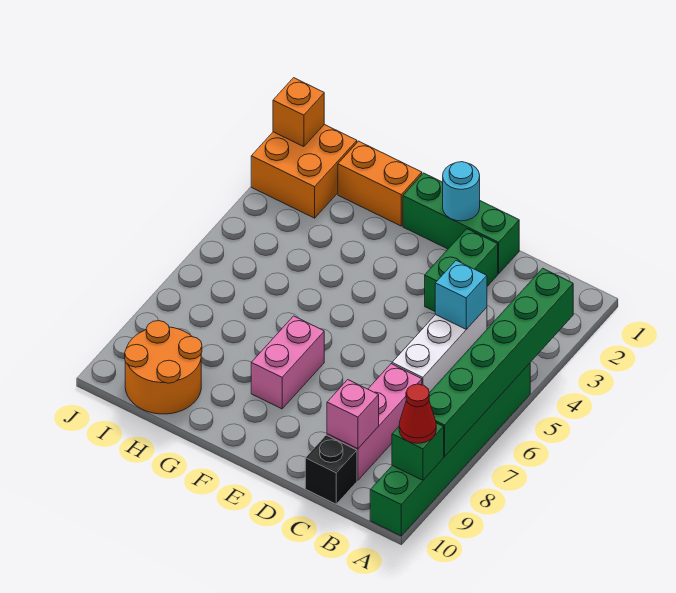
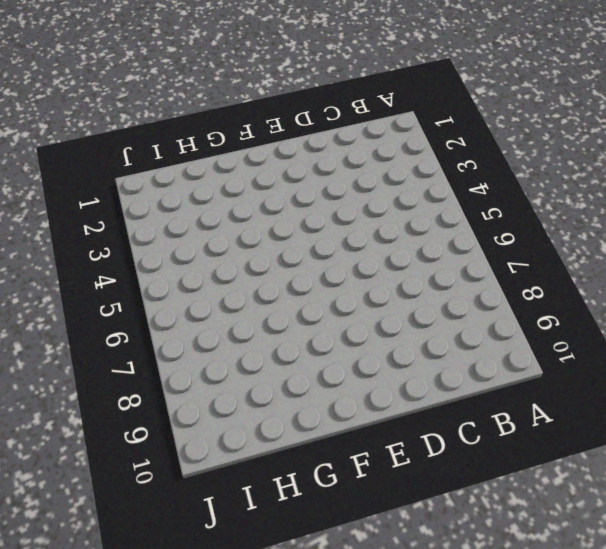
none -> green 1x6 brick [370,363,530,536]
none -> white 1x3 brick [392,307,487,393]
none -> pink 1x3 brick [327,364,422,480]

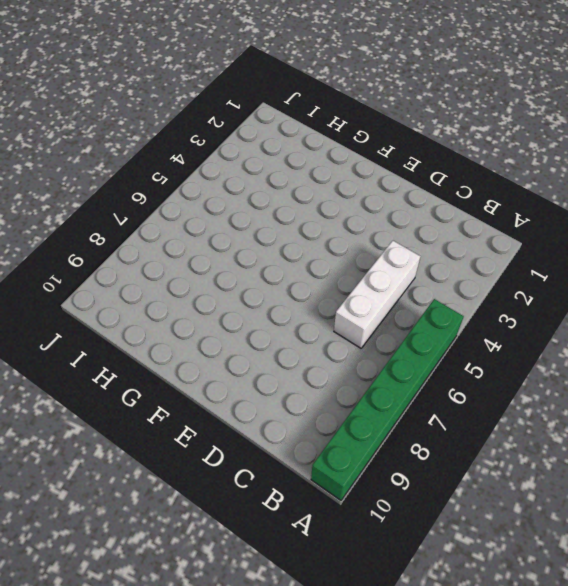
none -> pink 1x3 brick [327,364,422,480]
none -> black 1x1 brick [305,435,357,504]
none -> green 1x3 brick [403,173,519,274]

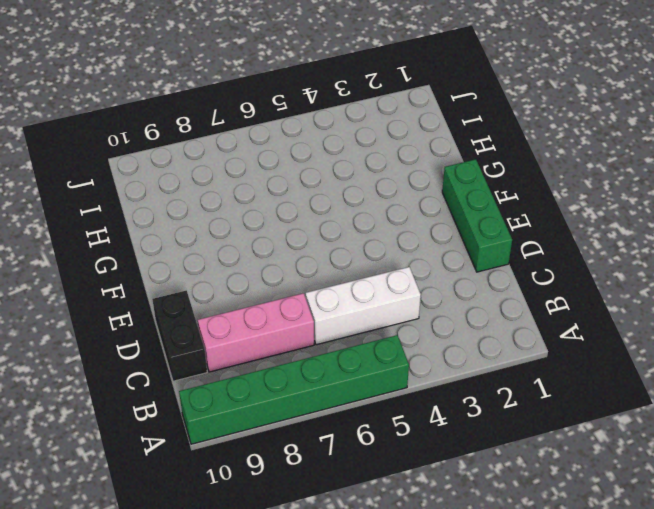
black 1x2 brick [152,290,207,381] -> black 1x1 brick [305,435,357,504]
none -> green 1x2 brick [425,229,498,311]
none -> pink 1x2 brick [251,316,324,409]
none -> orange 1x2 brick [338,141,422,226]

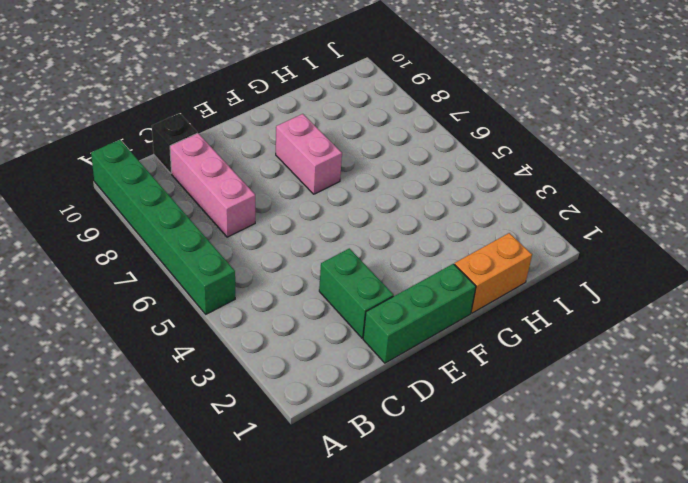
none -> white 1x3 brick [392,307,487,393]
none -> orange 2x2 round brick [125,321,202,414]
none -> orange 2x2 brick [251,124,357,218]

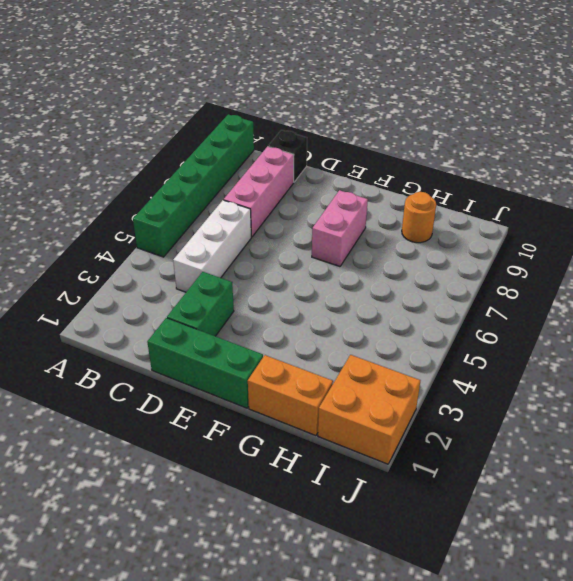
orange 1x1 round brick [402,192,436,243] -> orange 2x2 round brick [125,321,202,414]
none -> green 1x6 brick [429,268,573,456]
none -> green 1x1 brick [392,423,444,480]
none -> cyan 1x1 brick [435,261,487,329]

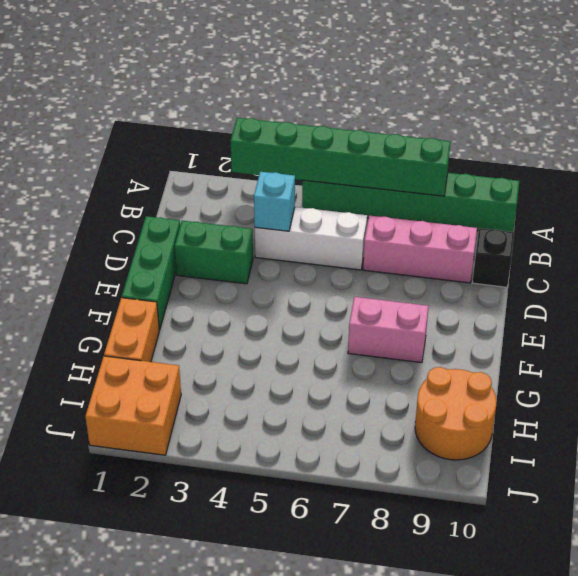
none -> green 1x1 brick [392,423,444,480]
none -> pink 1x1 brick [327,380,379,449]
none -> cyan 1x1 round brick [443,162,480,221]

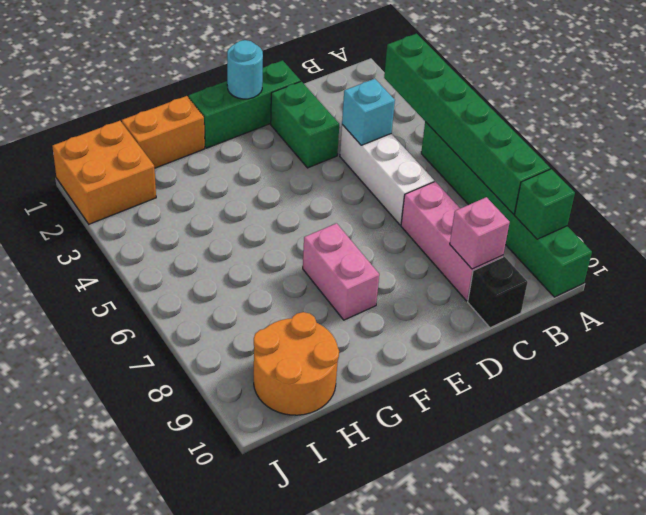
none -> orange 1x1 brick [273,78,324,147]
none -> red 1x1 cone [399,384,436,443]

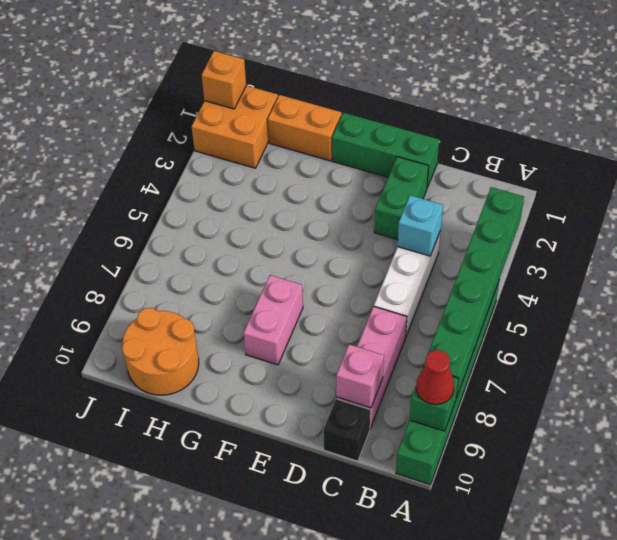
none -> cyan 1x1 round brick [443,162,480,221]

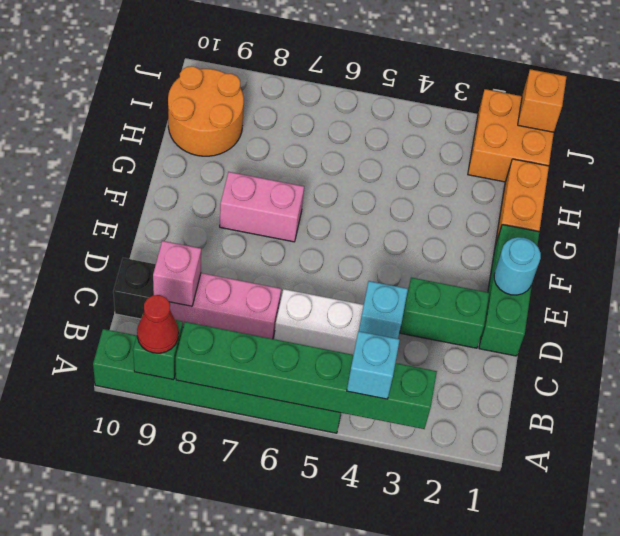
cyan 1x1 brick [347,331,400,399] -> none

